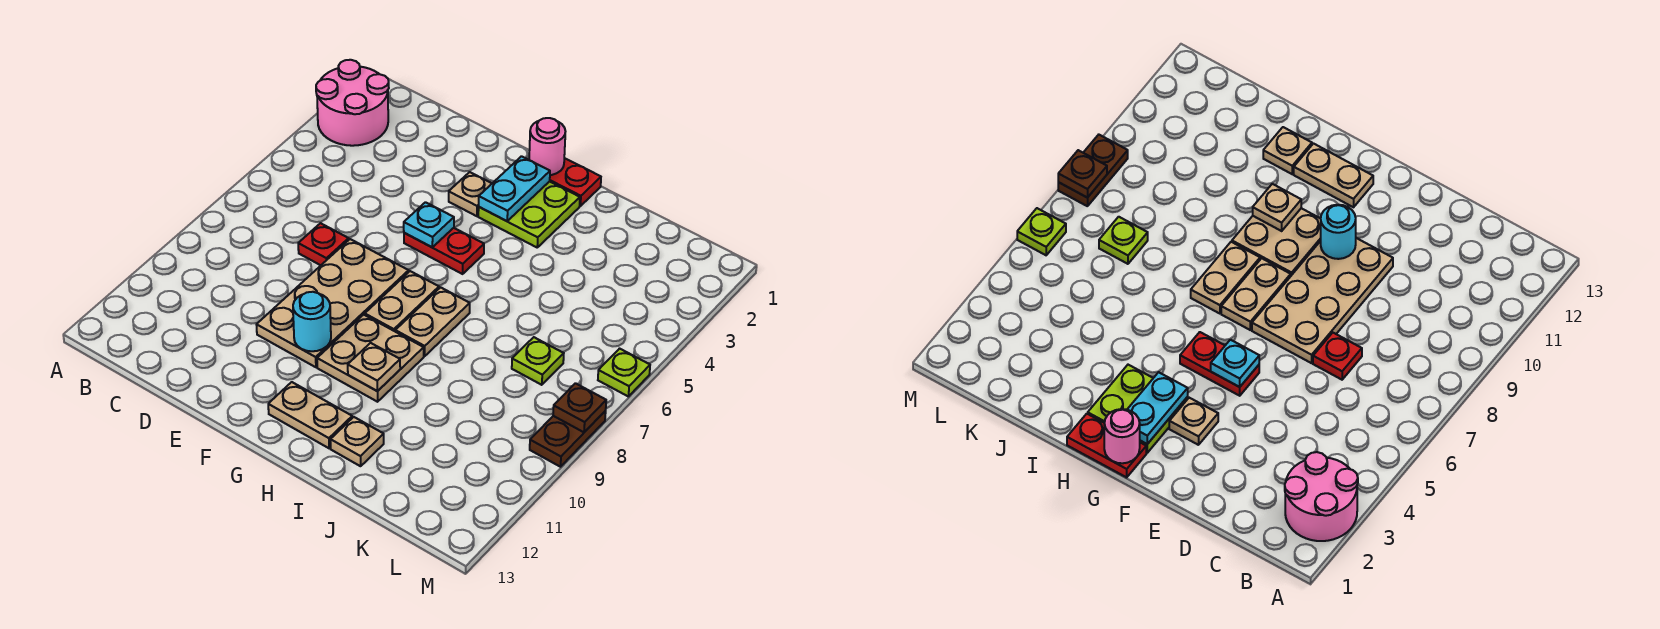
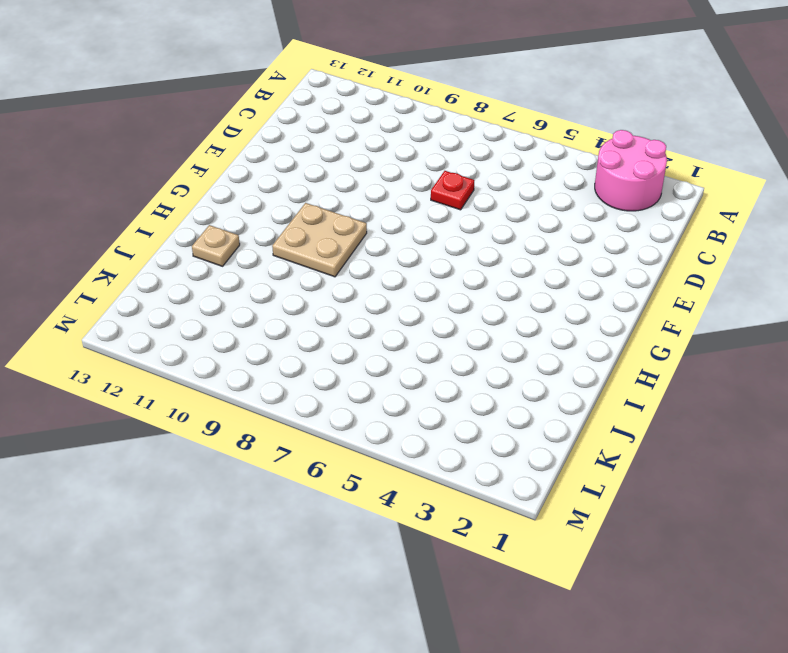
none -> tan 2x4 plate [256,239,409,367]
none -> tan 1x1 plate [449,172,492,216]
none -> red 1x2 plate [404,228,484,274]

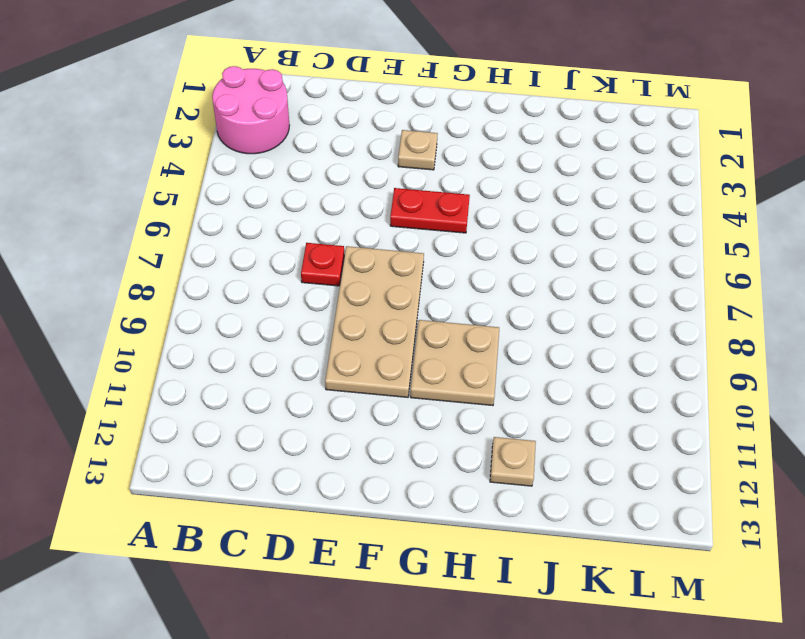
none -> red 1x2 plate [550,158,601,206]
none -> lime 2x2 plate [478,181,580,247]
none -> tan 1x2 plate [365,271,439,331]

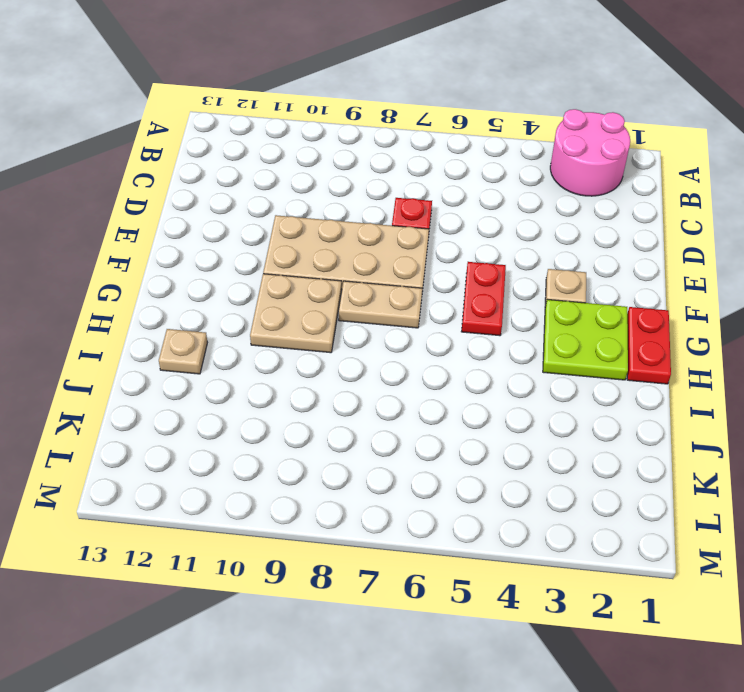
none -> tan 1x2 plate [268,382,352,448]
none -> tan 1x2 plate [395,287,470,356]
none -> lime 1x1 plate [512,337,564,385]

